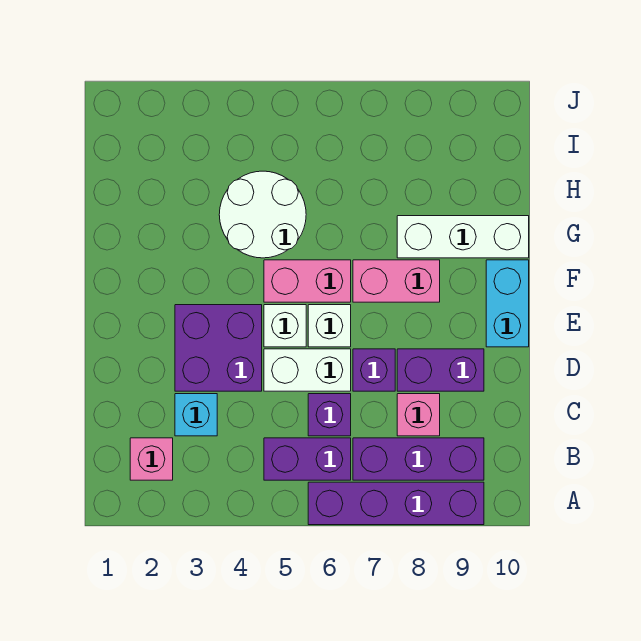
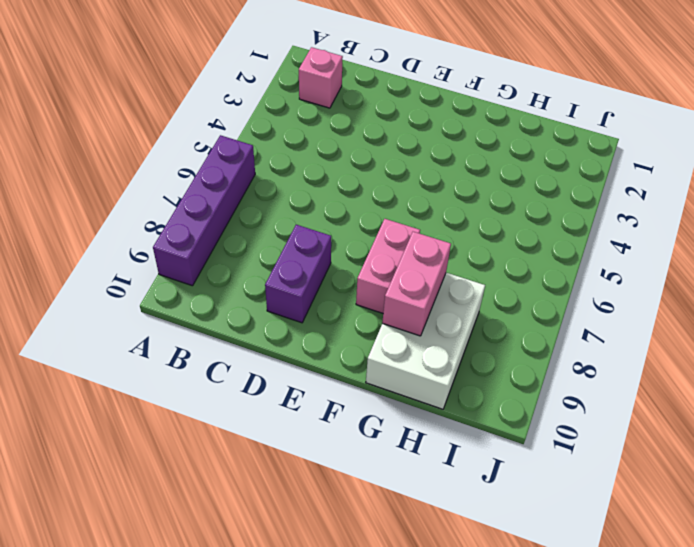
white 2x3 brick [366,273,485,409] -> white 1x3 brick [397,216,529,258]
pink 1x2 brick [382,232,451,336] -> pink 1x2 brick moved to [264,260,351,302]
none -> purple 1x2 brick [264,438,351,480]
none -> purple 1x3 brick [353,438,484,480]
none -> cyan 1x1 brick [175,394,217,436]

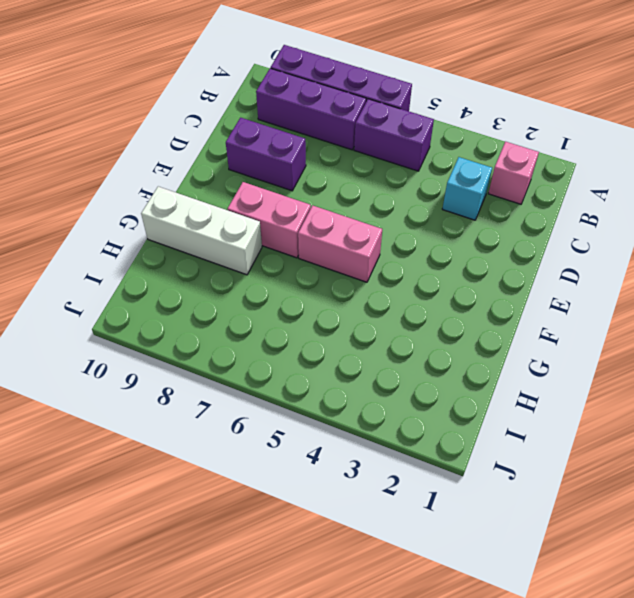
none -> purple 1x1 brick [308,394,351,436]
none -> pink 1x1 brick [397,394,440,436]
none -> purple 2x2 brick [175,305,262,391]

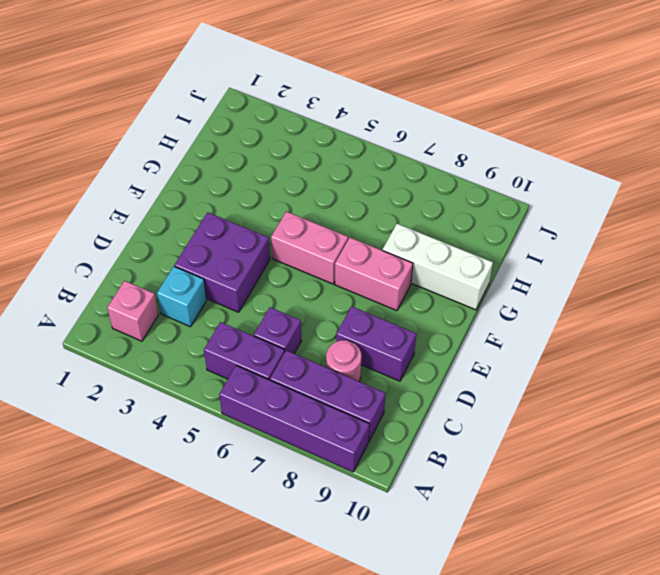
pink 1x1 round brick [326,340,361,381] -> pink 1x1 brick [397,394,440,436]
none -> white 1x2 brick [264,349,351,391]
none -> purple 1x1 brick [353,349,395,391]
none -> white 1x1 brick [264,305,306,347]

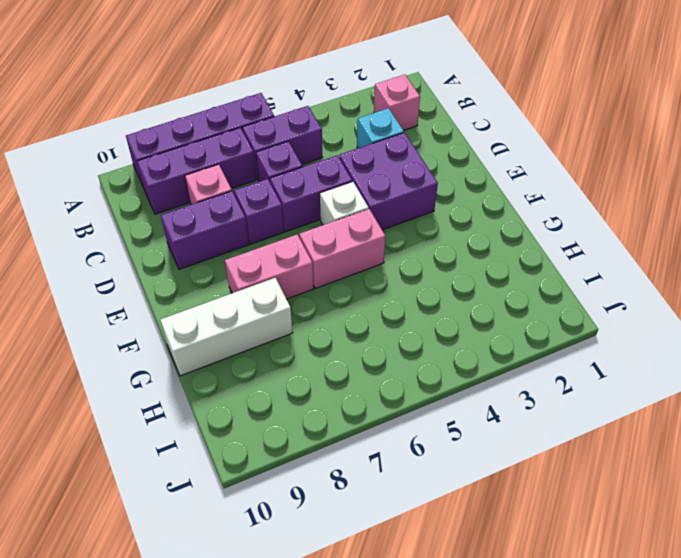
purple 1x2 brick [270,155,352,232] -> white 1x2 brick [264,349,351,391]
none -> white 1x1 brick [308,305,351,347]
none -> cyan 1x2 brick [486,260,529,347]
none -> white 2x2 round brick [219,171,306,258]

